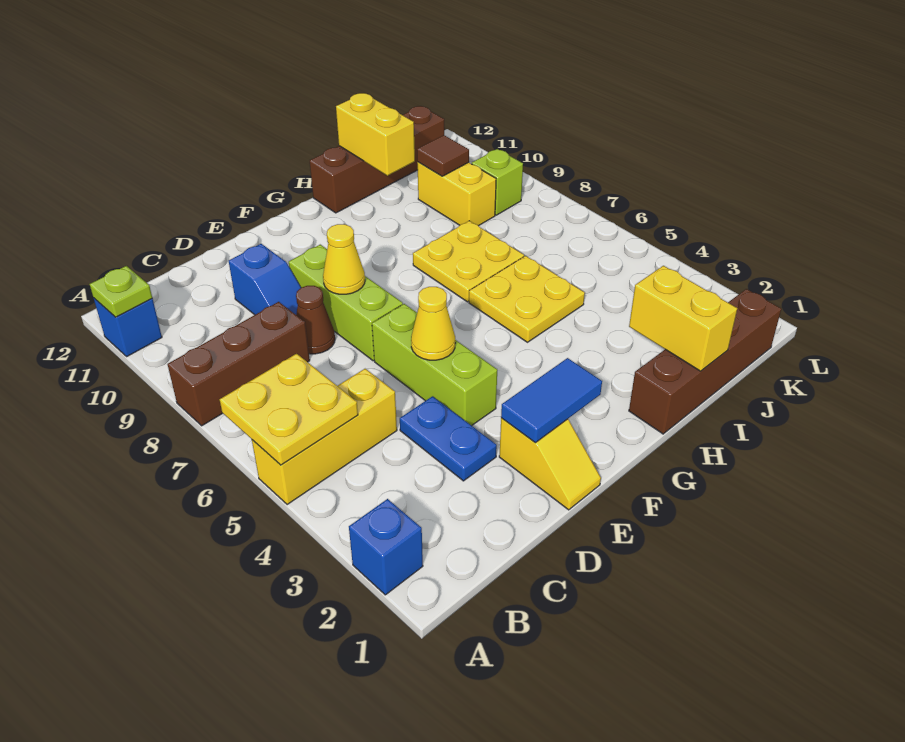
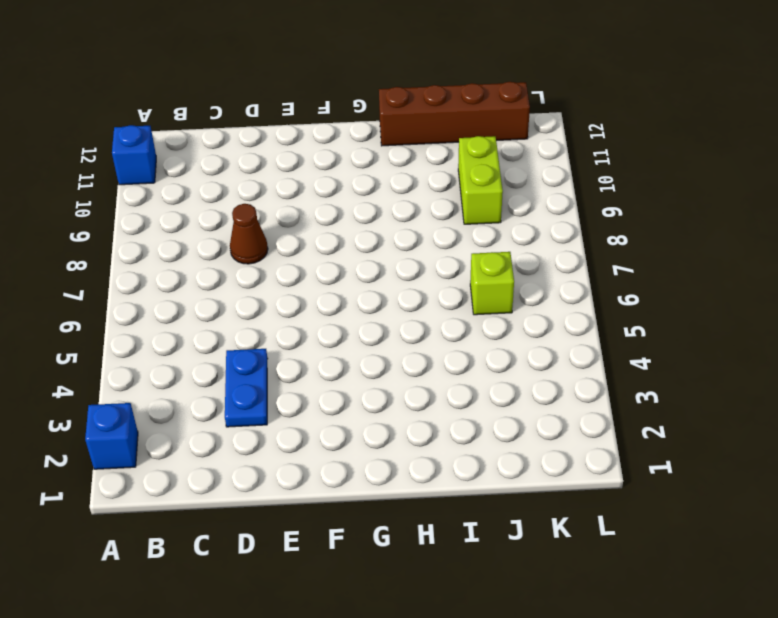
lime 1x1 brick [470,252,514,315] -> lime 1x1 brick moved to [472,149,523,215]
lime 1x2 brick [458,136,503,224] -> yellow 1x2 brick [417,162,496,226]
none -> yellow 1x3 brick [252,369,397,505]
none -> brown 1x3 brick [167,302,310,426]
none -> blue 1x2 slope [229,244,301,315]

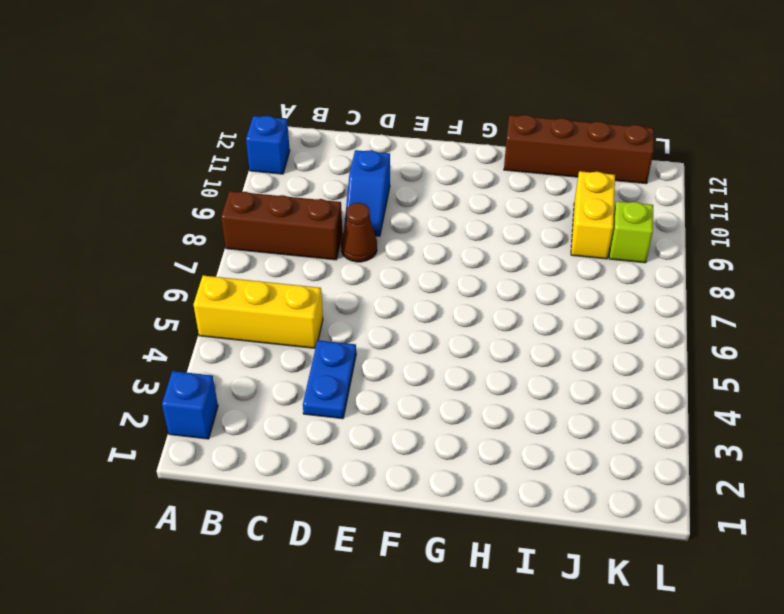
none -> yellow 1x2 slope [499,418,601,510]
none -> lime 1x3 brick [372,304,497,426]
none -> lime 1x3 brick [289,245,403,361]

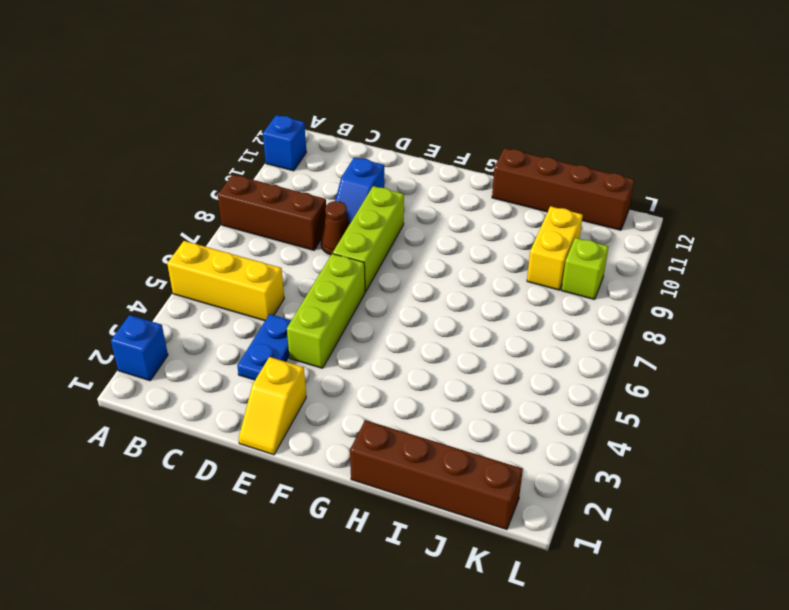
none -> yellow 2x2 plate [469,256,585,342]
none -> yellow 2x2 plate [413,221,524,302]
none -> yellow 2x2 plate [220,354,358,465]

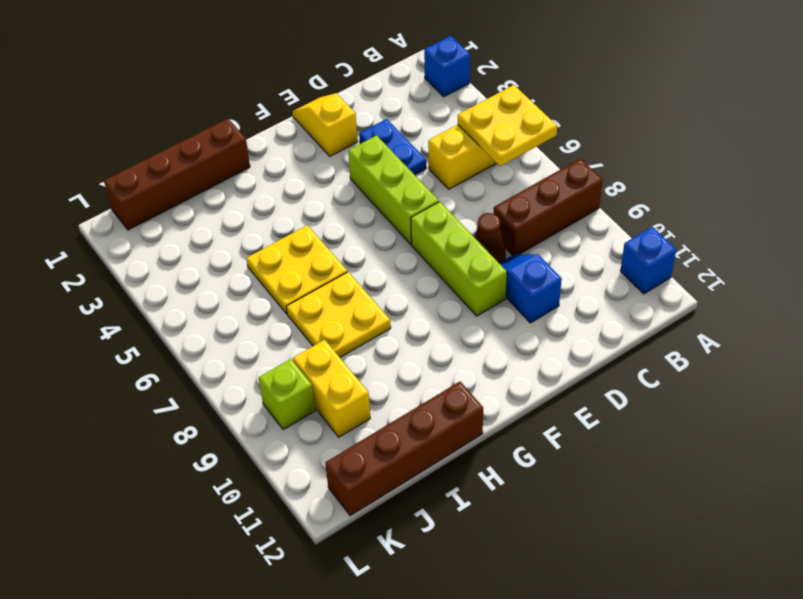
none -> lime 1x1 plate [90,266,152,317]
none -> blue 1x2 tile [501,358,602,443]
none -> yellow 1x1 cone [411,287,455,360]

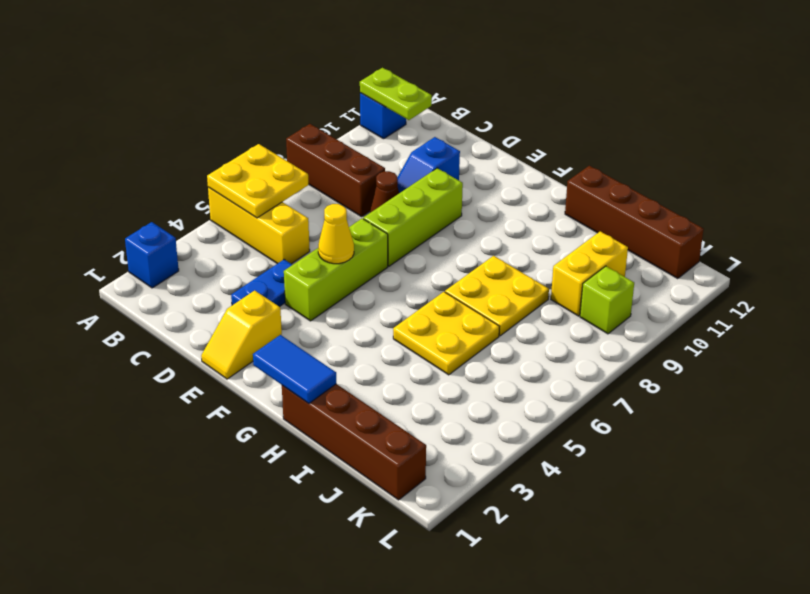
lime 1x2 plate [360,68,432,120] -> lime 1x1 plate [90,266,152,317]
blue 1x2 tile [253,335,336,403] -> blue 1x2 tile moved to [501,358,602,443]
none -> yellow 1x1 cone [323,224,365,294]
none -> yellow 1x2 brick [629,266,737,371]
none -> yellow 1x2 brick [336,93,415,176]

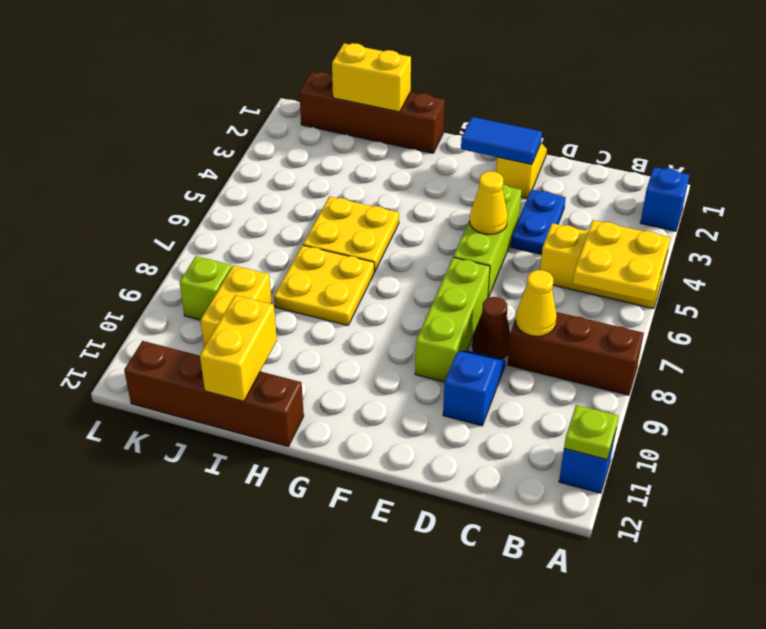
yellow 1x1 cone [515,270,557,336] -> yellow 1x1 cone moved to [323,224,365,294]
yellow 1x2 brick [332,43,411,112] -> yellow 1x2 brick turned to [629,266,737,371]
none -> brown 1x1 tile [417,135,469,176]

